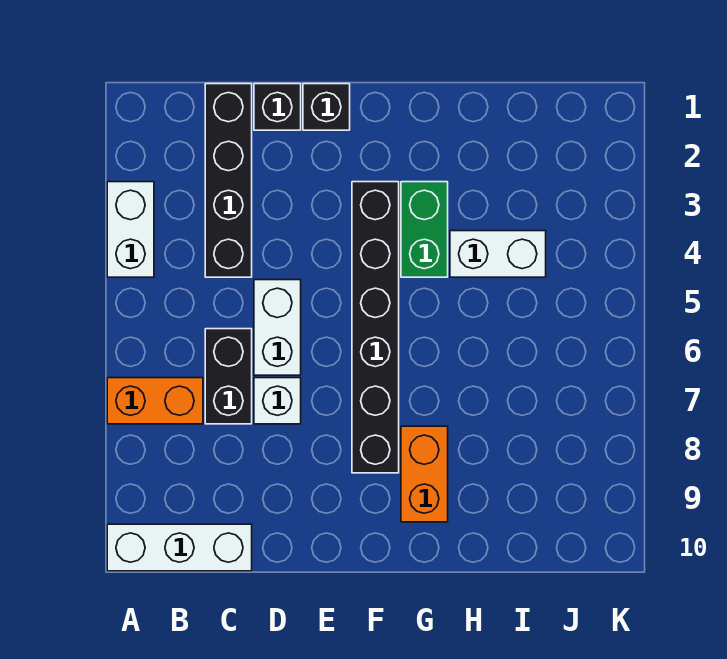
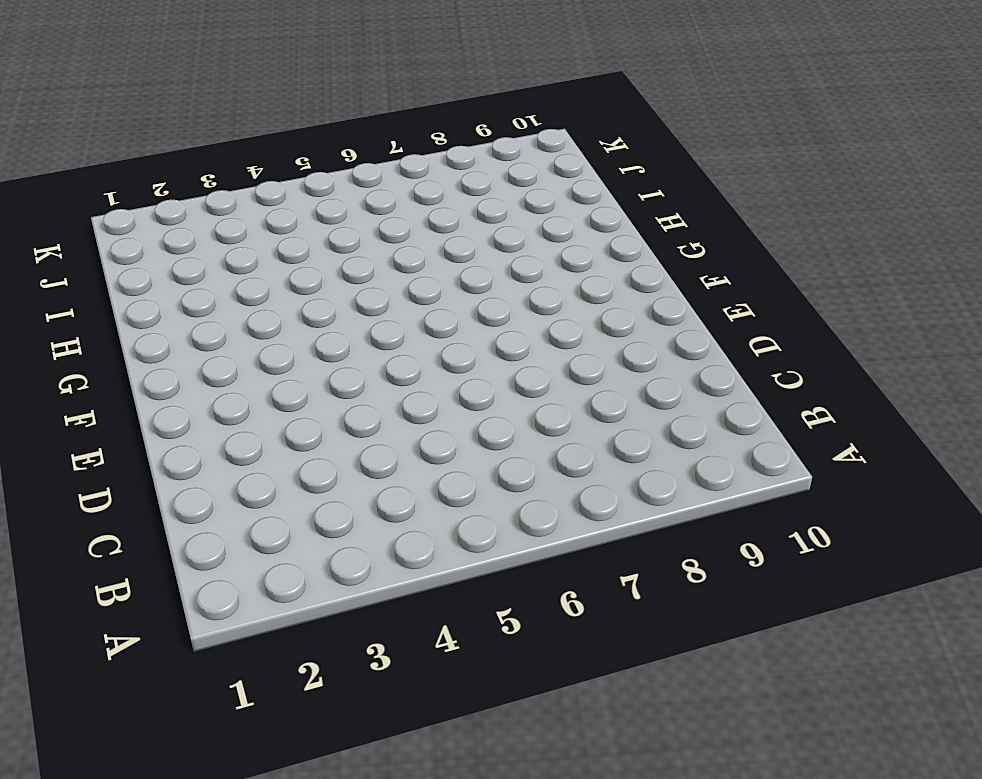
none -> white 1x2 brick [107,182,154,277]
none -> orange 1x2 brick [107,378,203,424]
none -> white 1x3 brick [107,524,252,571]

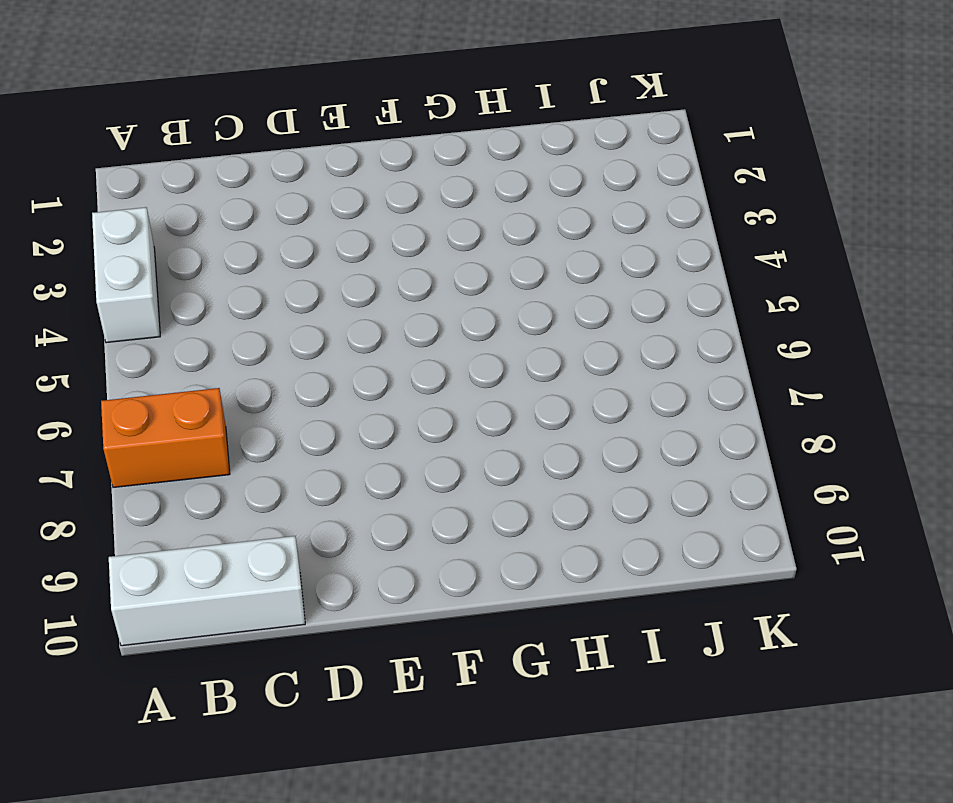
none -> black 1x4 brick [205,84,252,277]
none -> black 1x2 brick [205,329,252,424]
none -> black 1x1 brick [254,84,301,130]

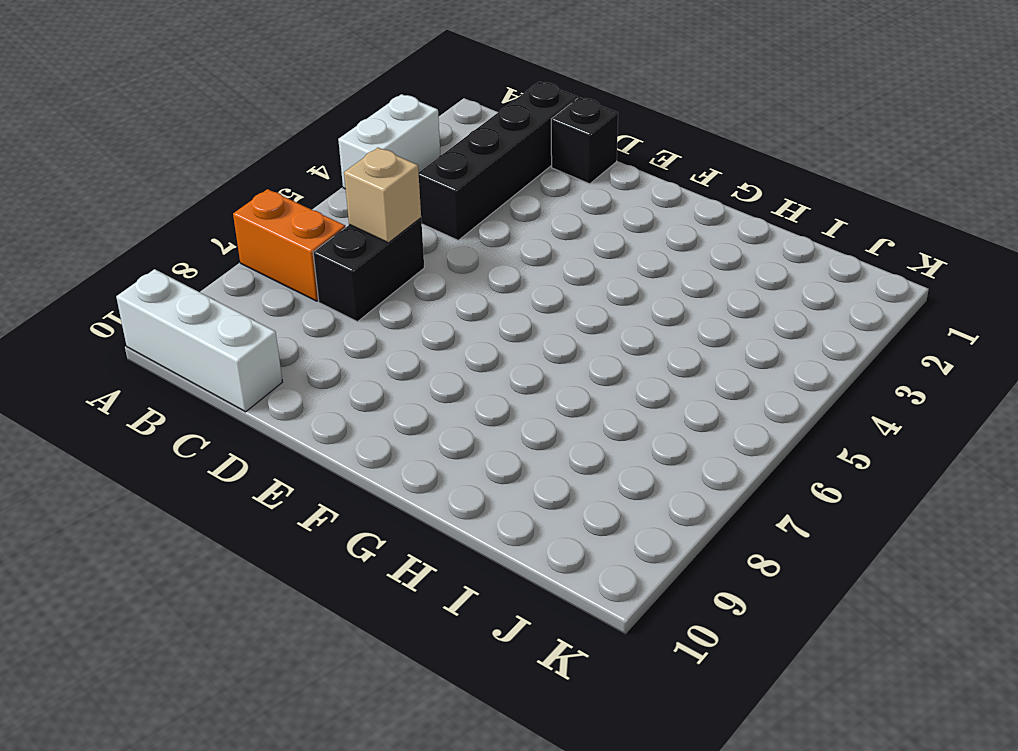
tan 1x1 brick [344,148,421,243] -> none
none -> white 1x2 brick [254,280,301,375]
none -> white 1x1 brick [254,378,301,424]
none -> black 1x1 brick [303,84,350,130]

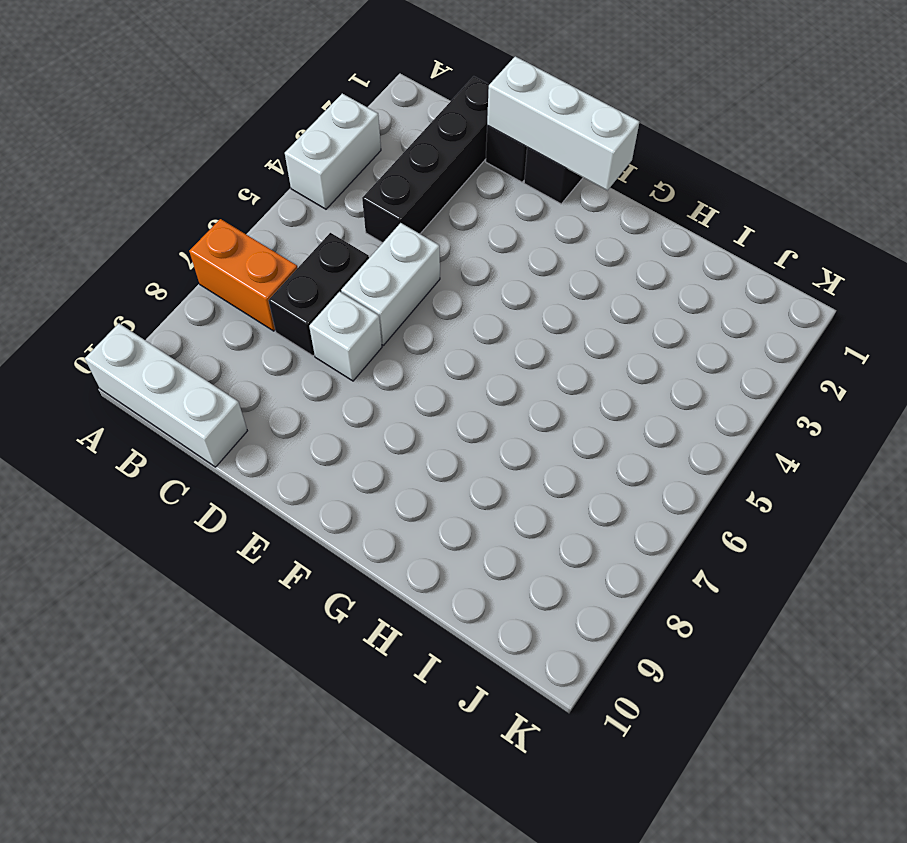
white 1x3 brick [487,56,640,190] -> none
none -> black 1x6 brick [352,182,399,473]
none -> green 1x2 brick [401,182,448,277]
none -> orange 1x2 brick [401,426,448,522]

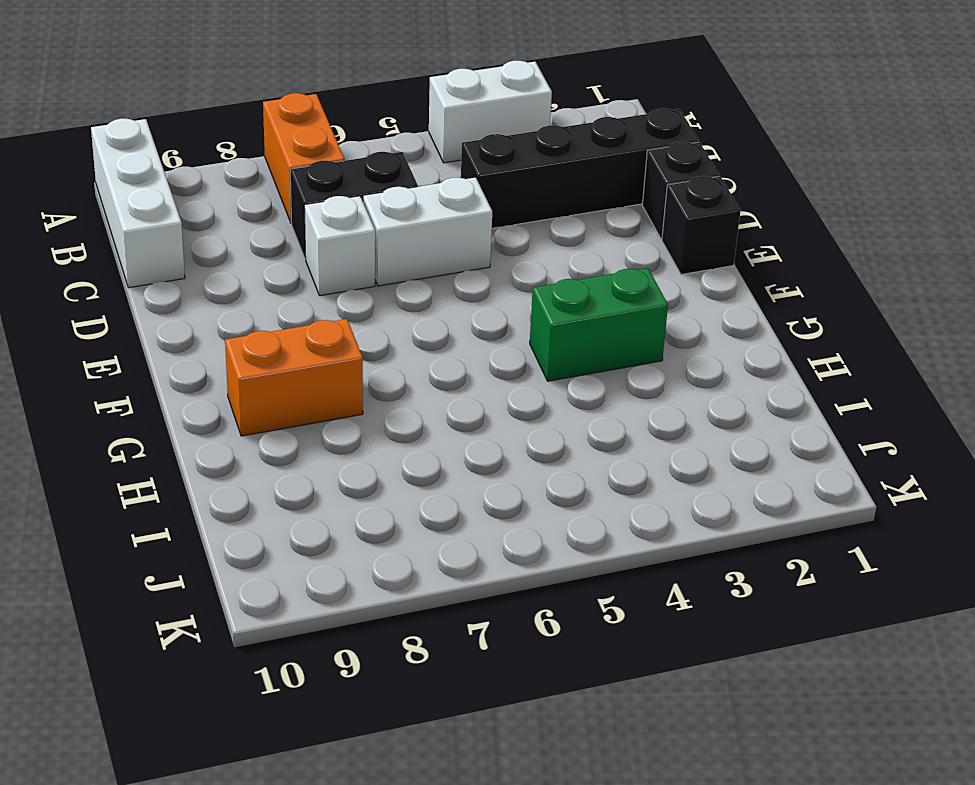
none -> black 1x6 brick [352,182,399,473]
none -> white 1x2 brick [450,231,546,277]

